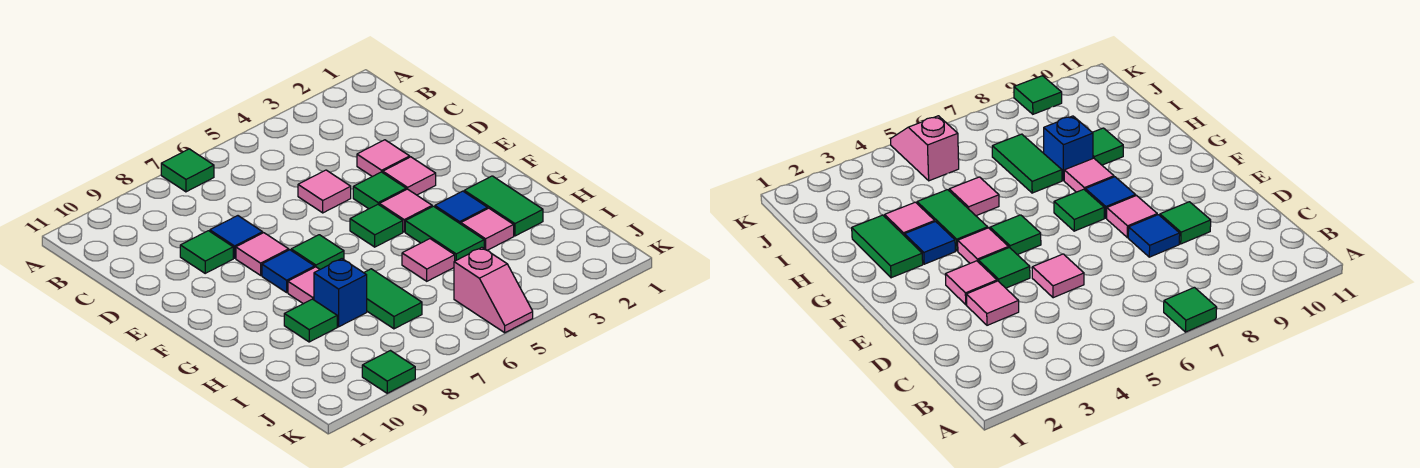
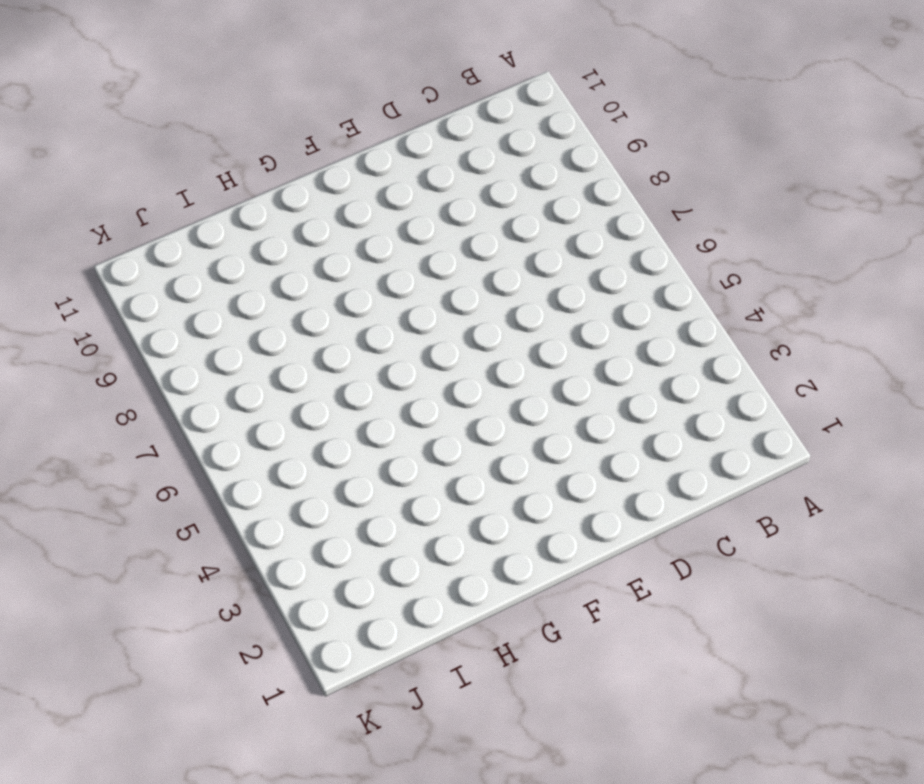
none -> green 1x1 tile [161,149,214,192]
none -> pink 1x1 tile [357,140,410,177]
none -> pink 1x1 tile [298,170,351,213]

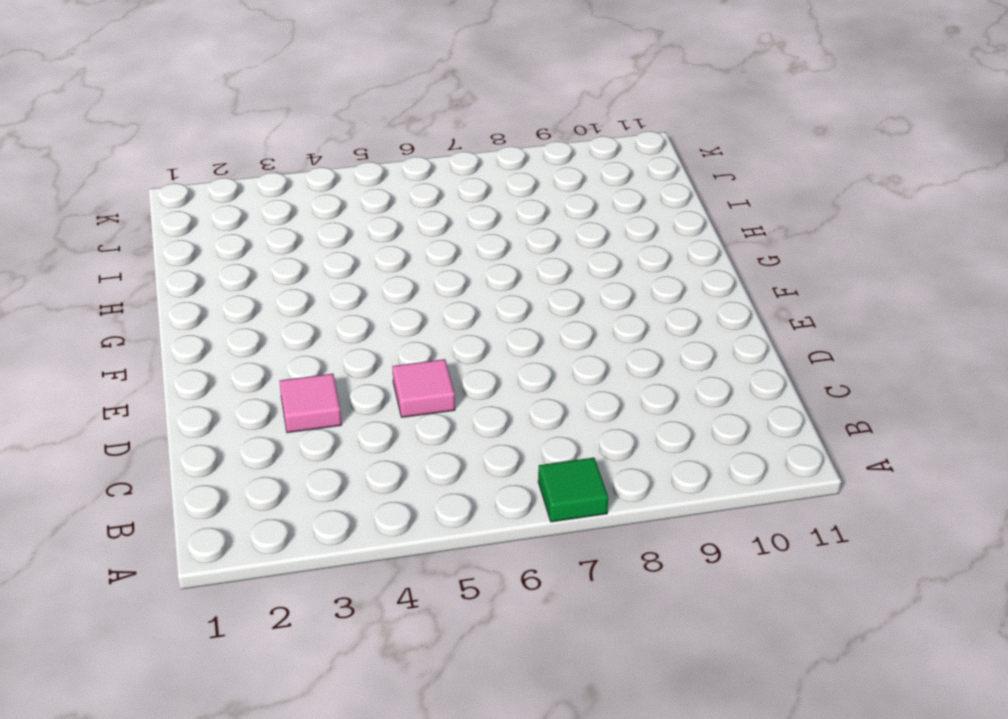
none -> blue 1x1 tile [210,216,263,258]
none -> green 1x1 tile [180,231,233,273]
none -> pink 1x1 tile [383,157,436,195]

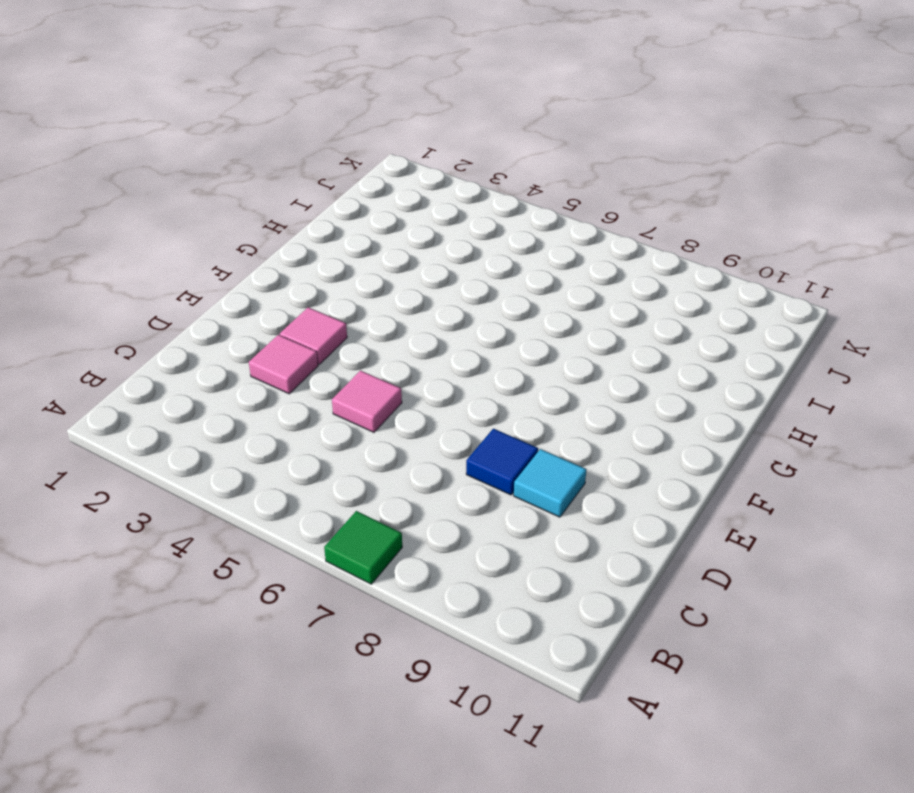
cyan 1x1 tile [514,449,586,517] -> green 1x1 tile [180,231,233,273]
none -> green 1x1 tile [353,172,406,209]
none -> pink 1x1 tile [236,233,289,275]
none -> pink 1x1 tile [379,189,432,232]

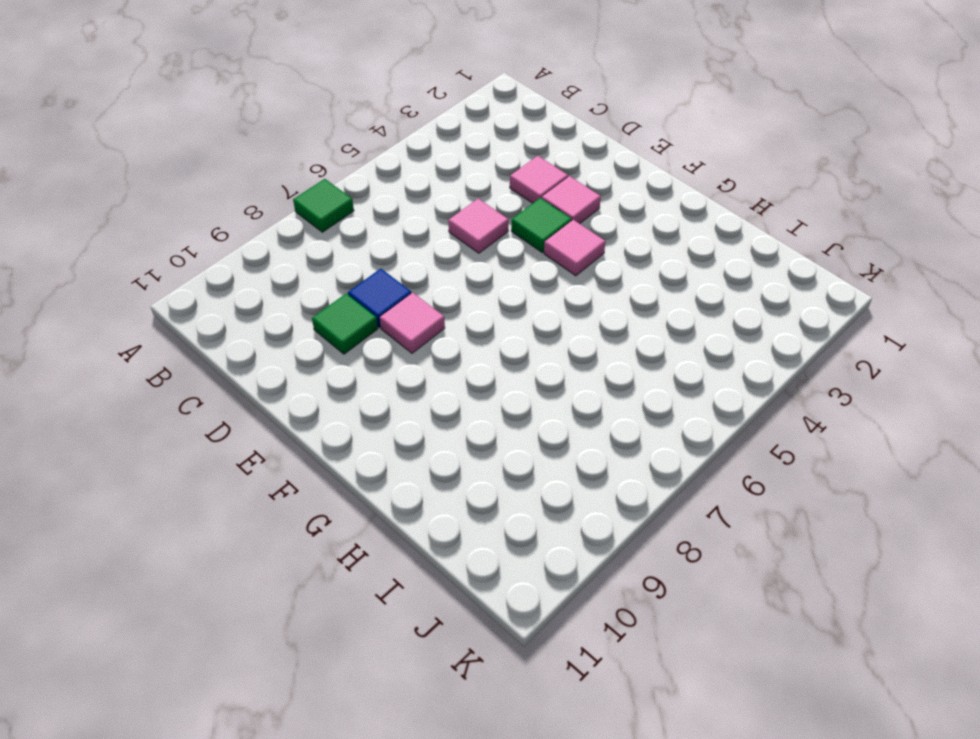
none -> green 1x1 tile [350,204,403,247]
none -> green 1x1 tile [291,235,344,269]
none -> blue 1x1 tile [262,250,315,292]

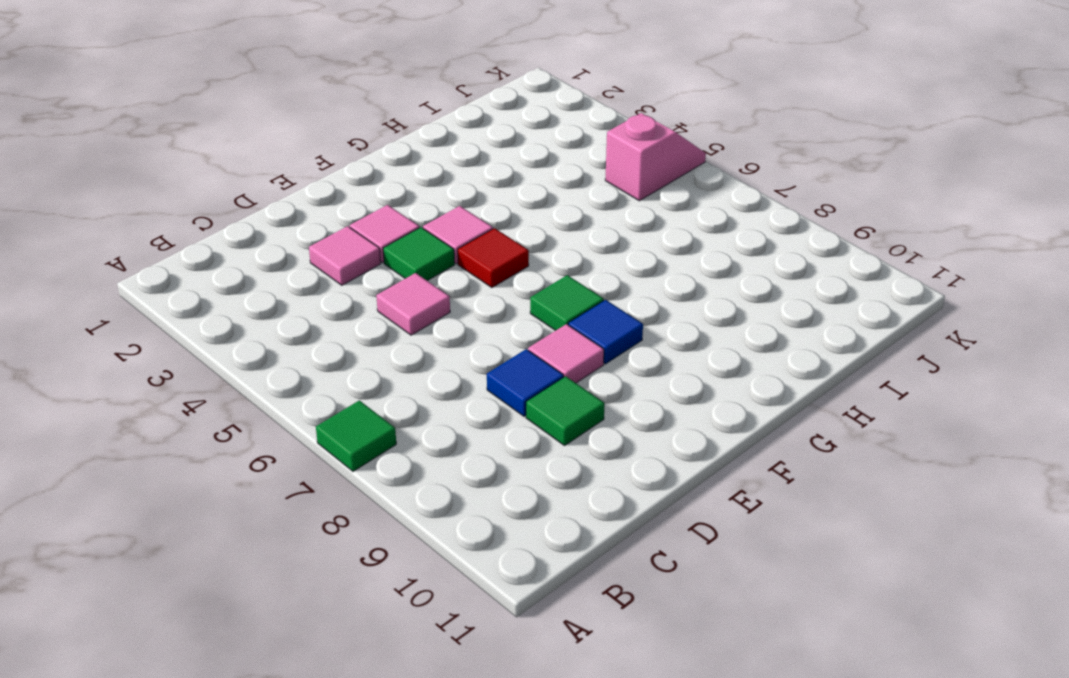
red 1x1 tile [458,228,529,288] -> green 1x1 tile [350,204,403,247]
none -> green 1x2 tile [464,176,543,236]
none -> blue 1x1 tile [435,191,488,224]
none -> green 1x2 tile [405,206,484,261]

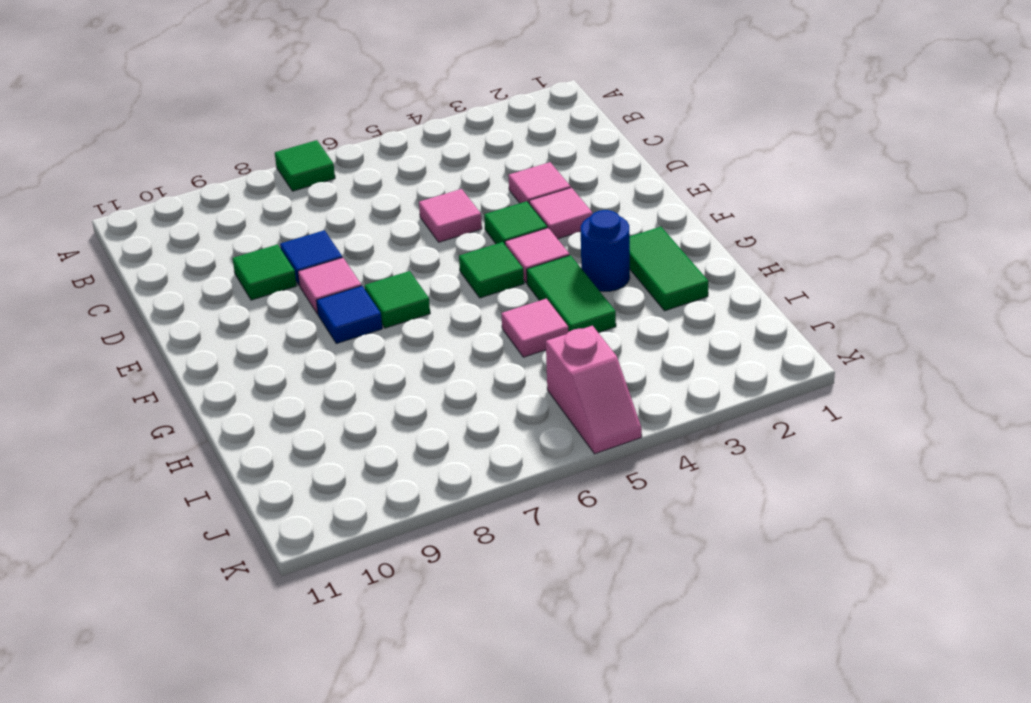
blue 1x1 round brick [581,210,630,291] -> blue 1x1 tile [435,191,488,224]
none -> pink 1x1 tile [288,267,320,304]
none -> pink 1x1 tile [461,208,514,250]
none -> green 1x2 tile [364,269,422,329]

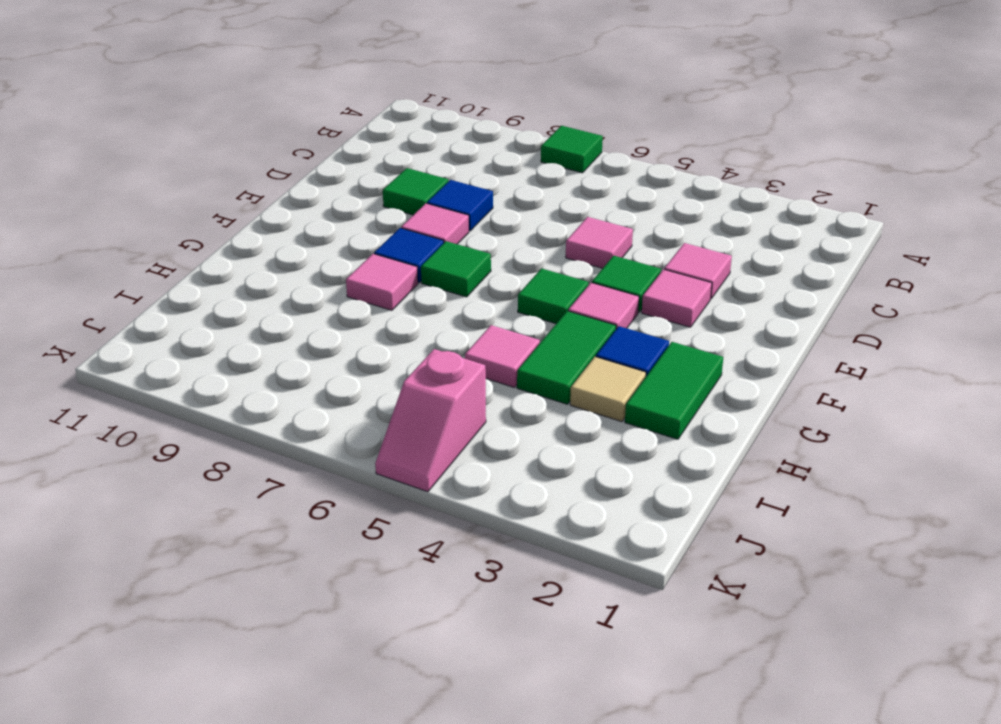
tan 1x1 tile [570,357,646,422] -> pink 1x1 tile [461,208,514,250]
none -> green 1x2 tile [364,269,422,329]
none -> blue 1x1 brick [314,259,367,327]
none -> green 1x1 tile [284,299,337,342]

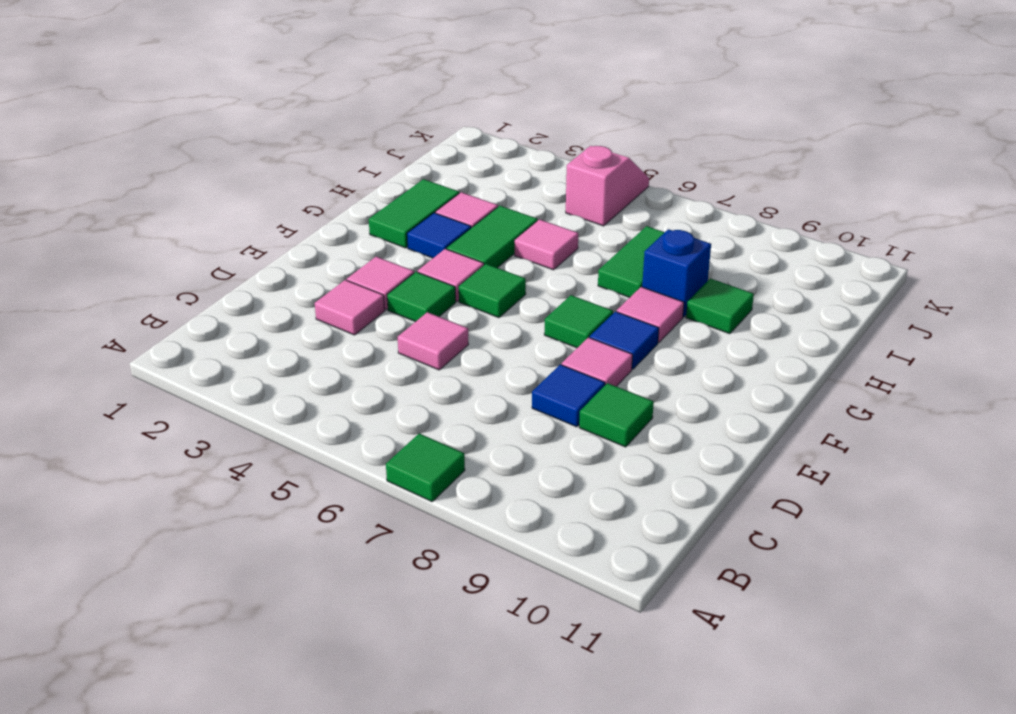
none -> green 1x1 tile [362,351,415,393]

